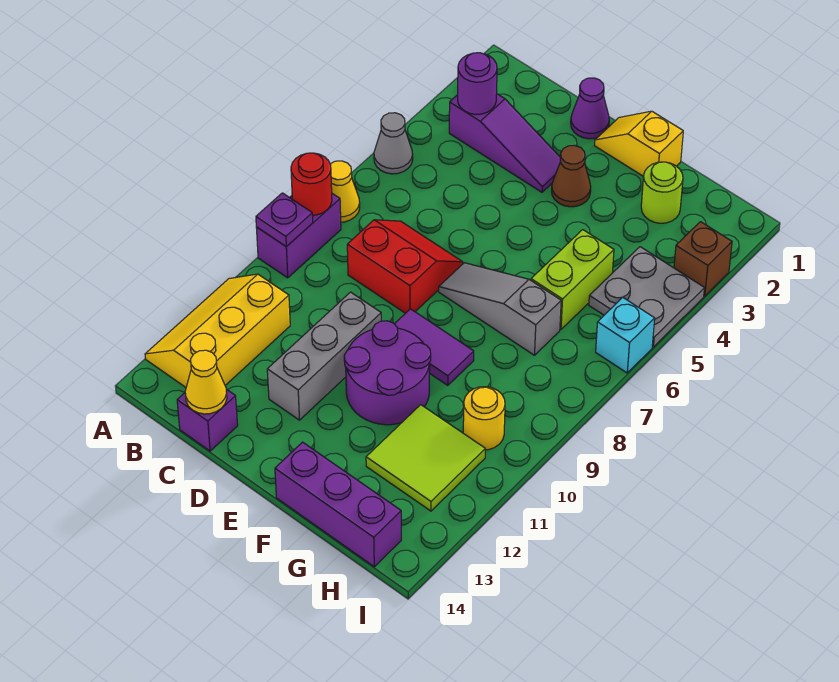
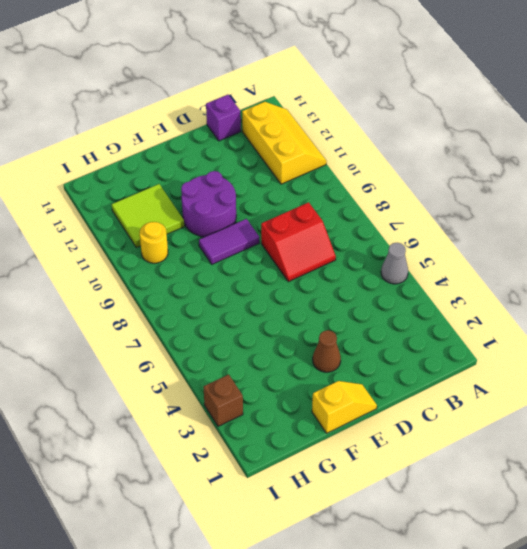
none -> yellow 1x1 cone [330,161,360,222]
none -> purple 1x2 brick [256,194,341,278]
none -> purple 1x3 slope [449,94,561,192]

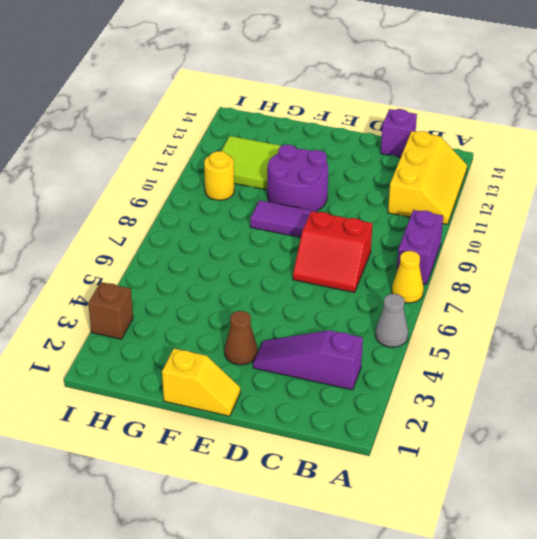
none -> purple 1x1 cone [571,78,609,139]
none -> grey 1x3 brick [267,292,381,420]
none -> grey 1x3 slope [439,263,561,355]

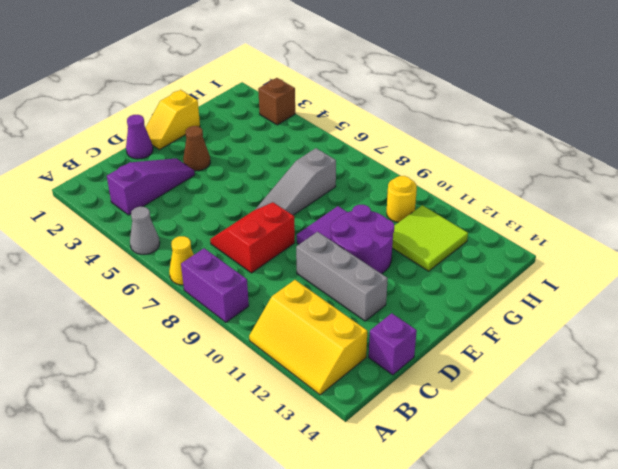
none -> purple 1x3 brick [275,442,401,567]
none -> lime 1x1 round brick [641,162,683,223]
none -> lime 1x2 brick [531,230,614,330]

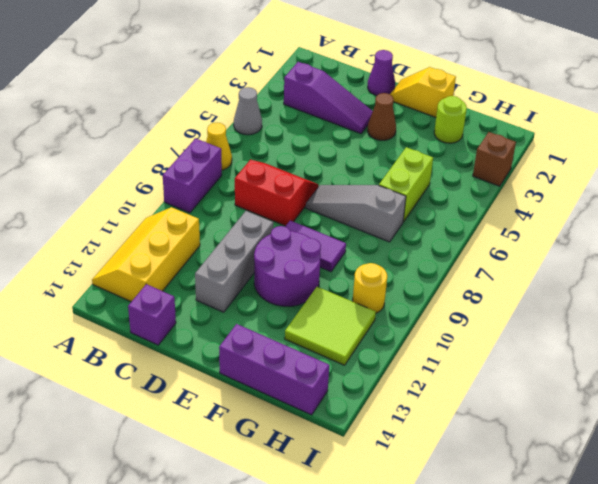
none -> grey 2x2 plate [589,247,704,347]
none -> cyan 1x1 brick [596,297,655,373]
none -> red 1x1 round brick [291,153,332,215]

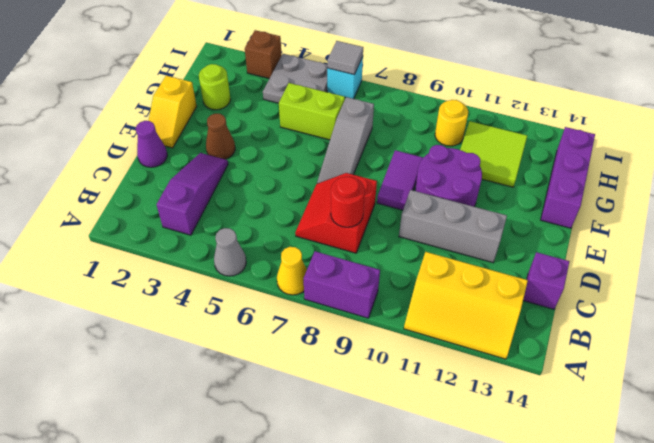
red 1x1 round brick [331,177,365,227] -> red 1x1 round brick moved to [291,153,332,215]
grey 1x1 tile [328,41,363,74] -> none
none -> purple 1x1 plate [256,193,313,247]
none -> purple 1x1 round brick [458,53,497,114]
none -> yellow 1x1 cone [185,350,227,414]

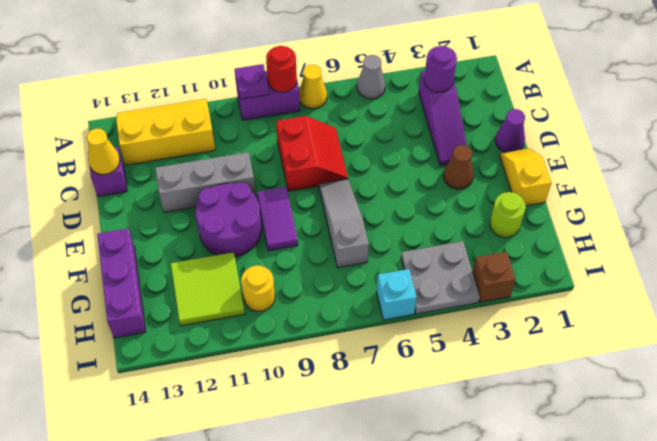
none -> lime 1x2 brick [531,230,614,330]

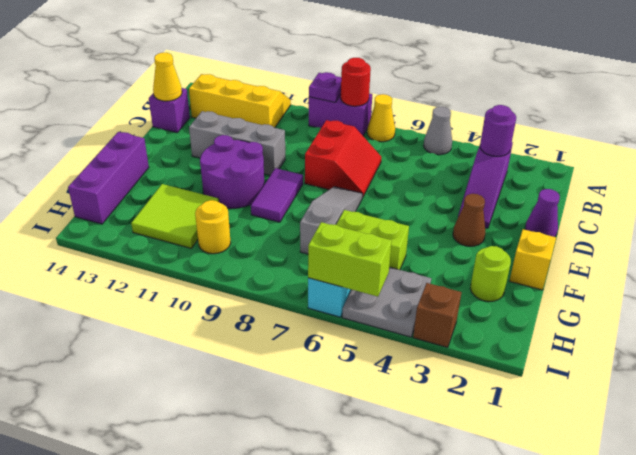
lime 1x2 brick [308,222,392,297] -> none

